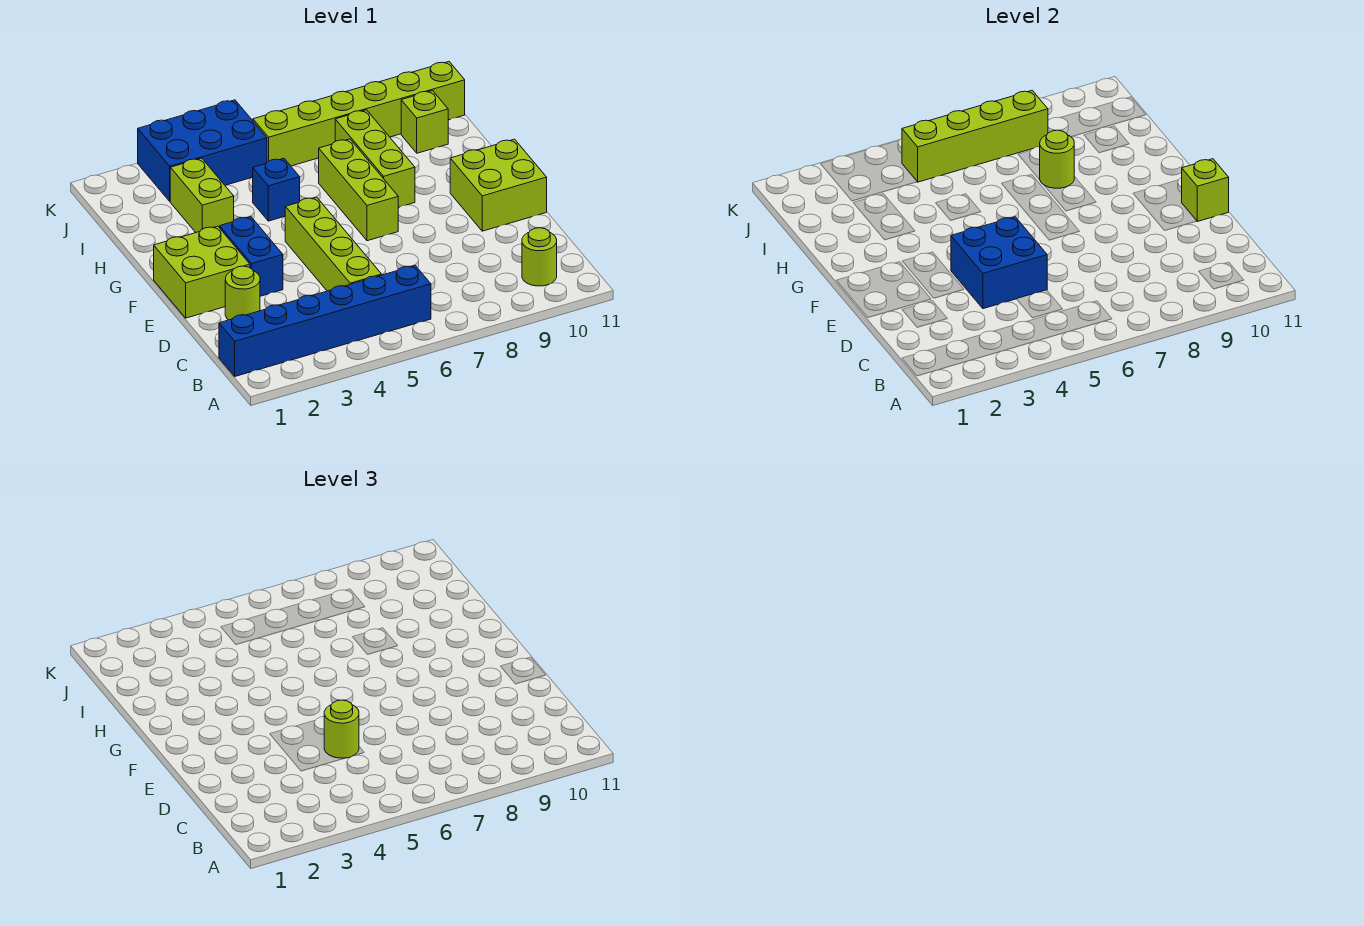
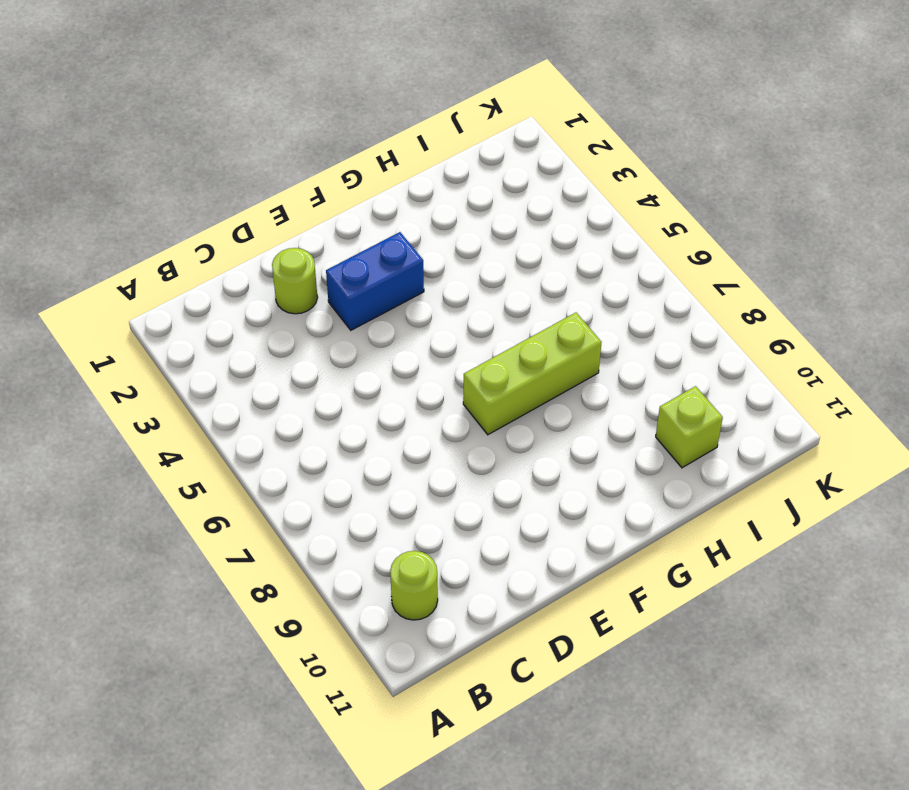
none -> blue 1x6 brick [219,266,431,376]
none -> lime 1x4 brick [285,197,382,291]
none -> lime 2x2 brick [154,226,250,318]

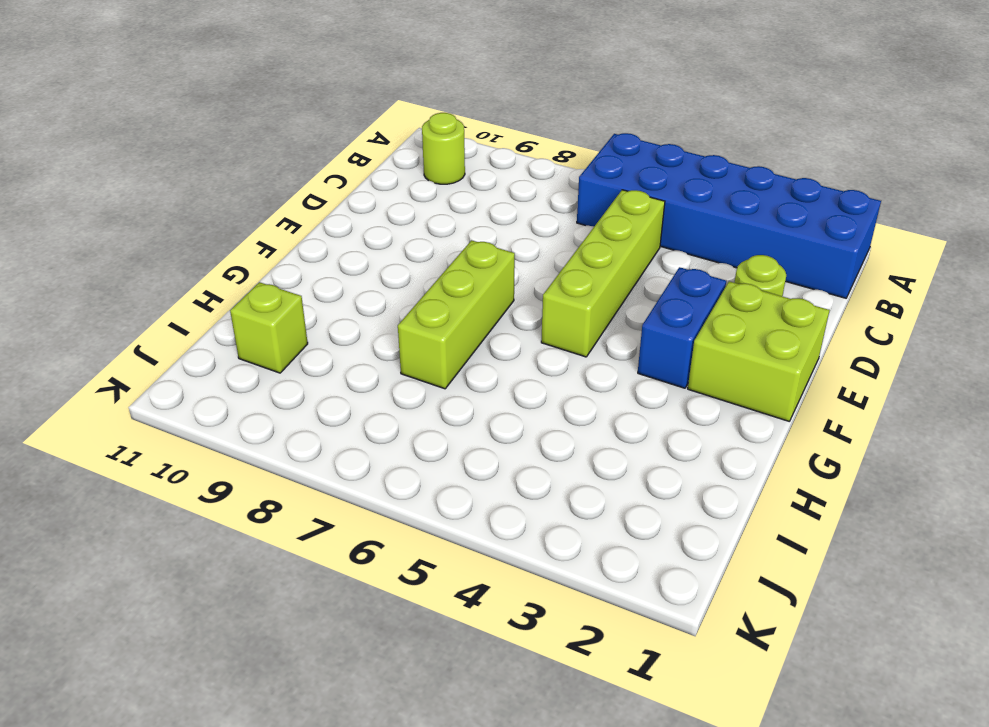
blue 2x6 brick [577,133,881,298] -> blue 1x6 brick [219,266,431,376]
none -> lime 2x2 brick [450,139,547,231]
none -> lime 1x3 brick [335,110,415,207]
none -> lime 1x2 brick [170,158,234,232]

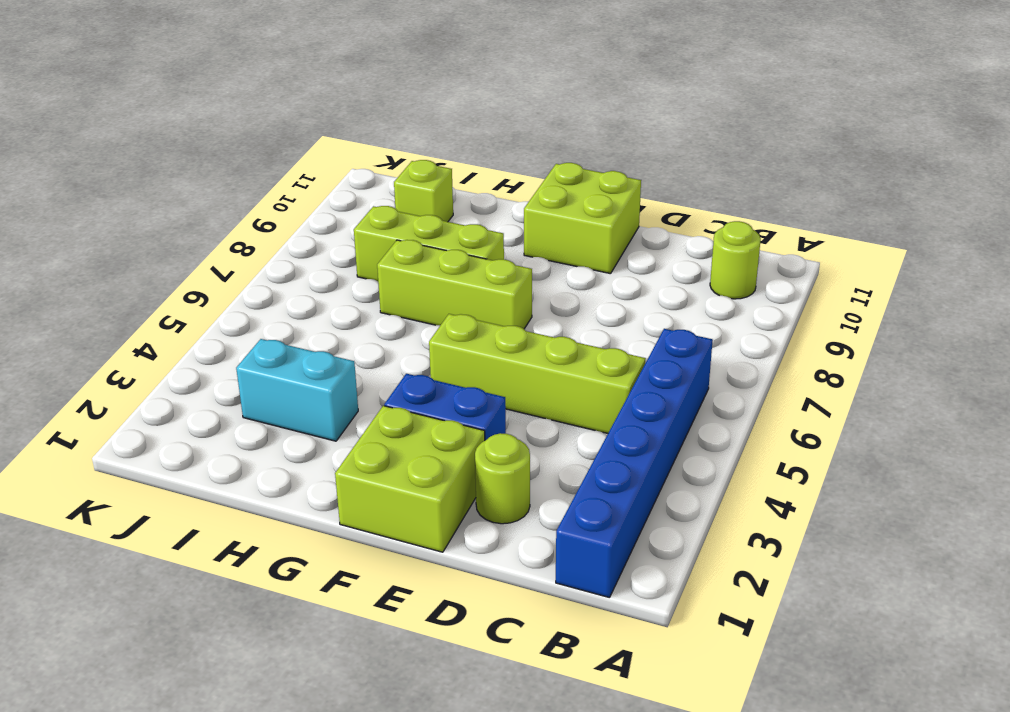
cyan 1x2 brick [236,339,358,441] -> lime 1x2 brick [170,158,234,232]
none -> blue 1x1 brick [253,158,300,221]
none -> blue 2x3 brick [138,100,267,201]
none -> lime 1x6 brick [253,62,465,166]

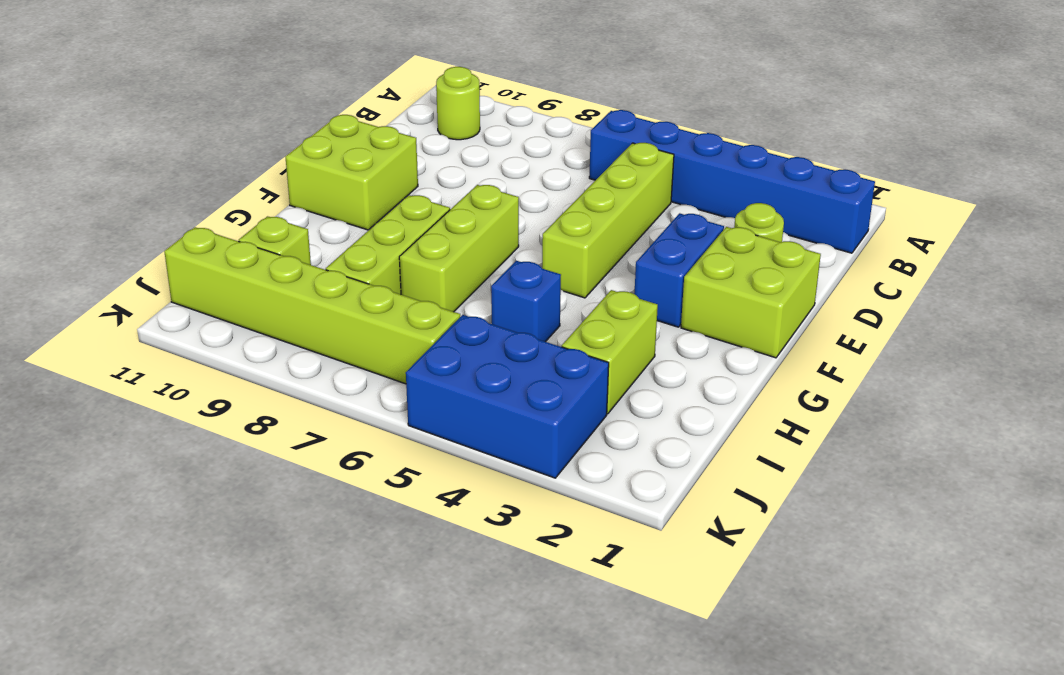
none -> blue 2x2 brick [951,217,1047,309]
none -> lime 1x1 brick [1182,159,1229,221]
none -> lime 1x1 round brick [1040,130,1074,188]

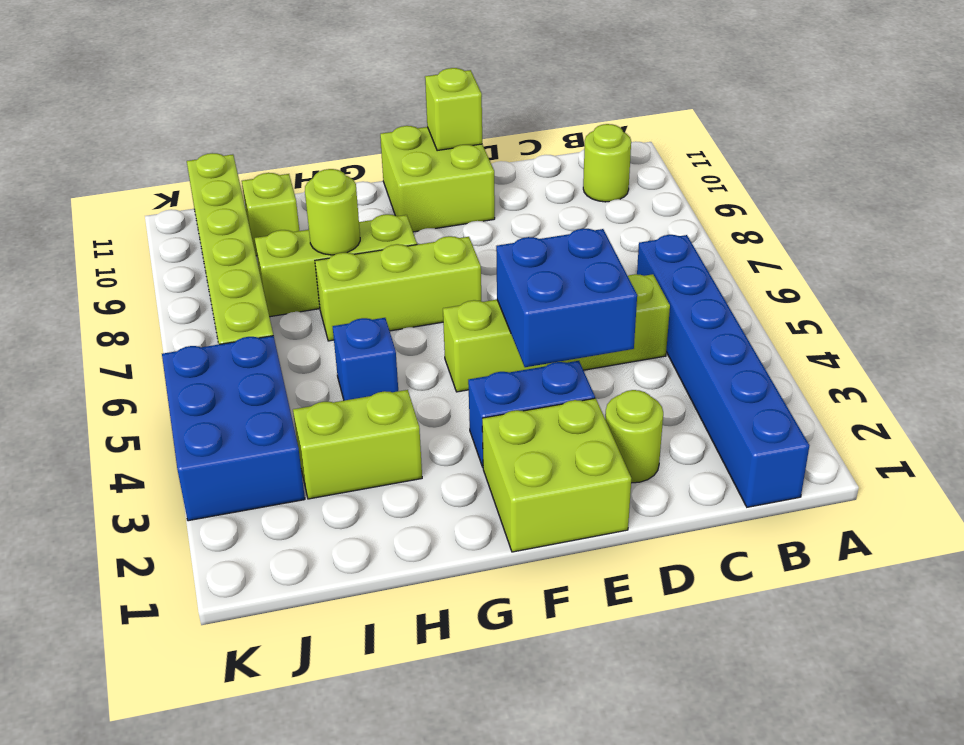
none -> lime 1x4 brick [902,91,1048,182]
none -> lime 1x1 round brick [324,700,359,758]

